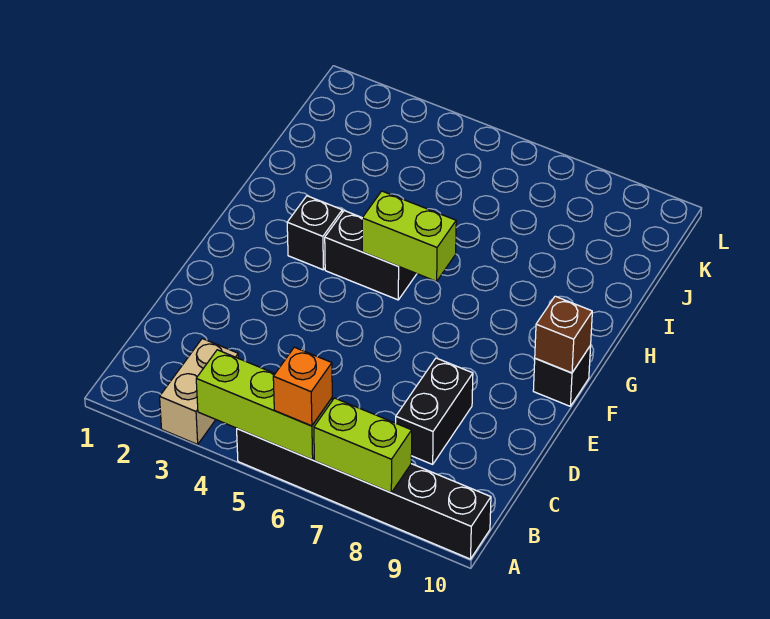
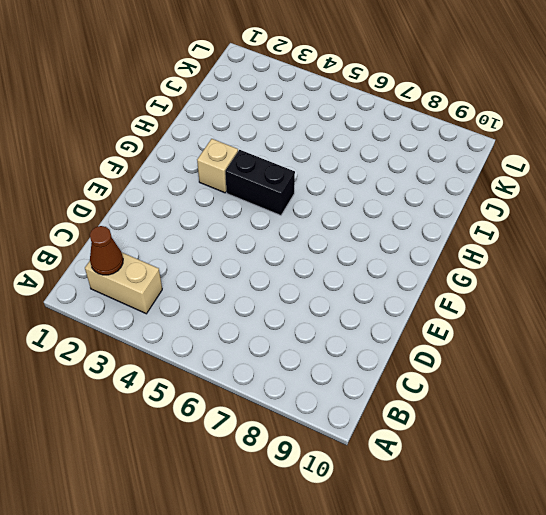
tan 1x2 brick [85,253,162,314] -> tan 1x2 brick turned to [160,339,238,444]
brown 1x1 cone [90,226,123,275] -> none
tan 1x1 brick [197,139,238,193] -> black 1x1 brick [287,196,342,270]
none -> black 1x6 brick [237,429,491,559]
none -> black 1x2 brick [396,358,473,464]

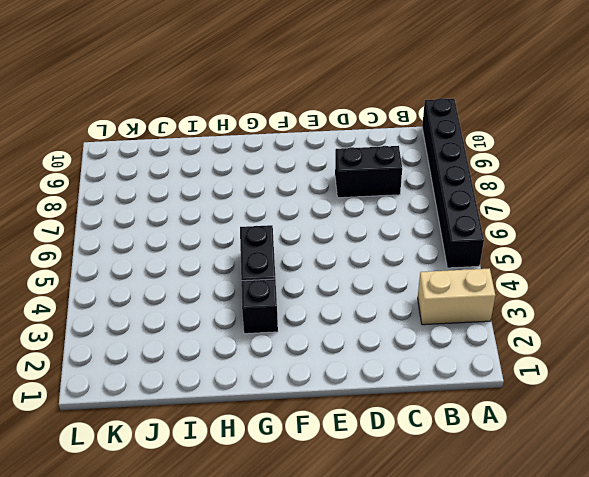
none -> black 1x1 brick [533,346,591,406]
none -> lime 1x3 brick [196,350,332,460]

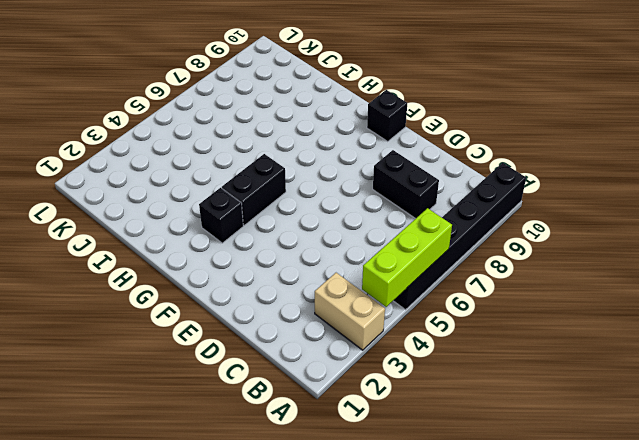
none -> lime 1x2 brick [314,398,412,493]
none -> brown 1x1 brick [535,296,592,373]

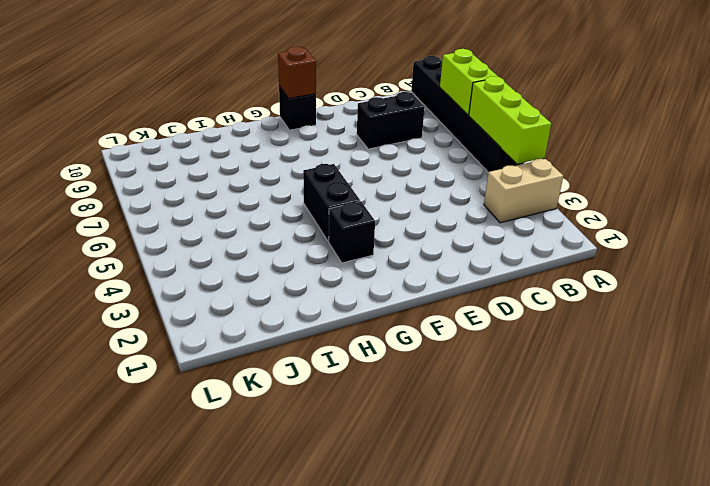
none -> lime 1x2 brick [362,191,456,281]
none -> orange 1x1 brick [273,347,332,426]

